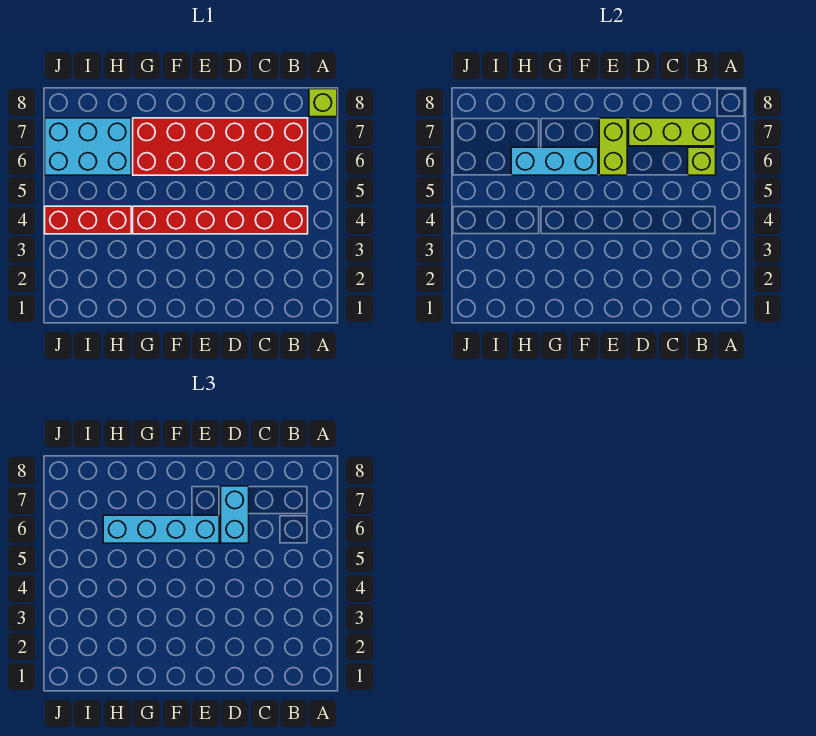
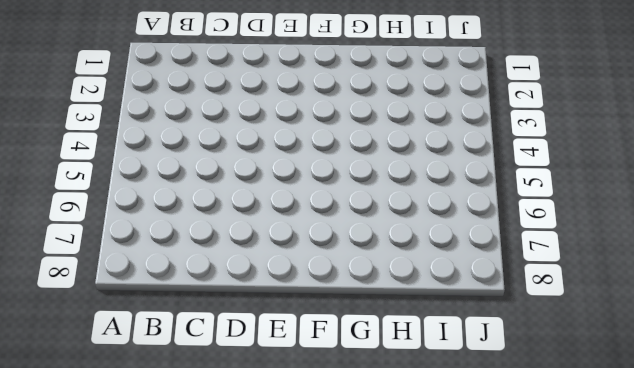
none -> lime 1x1 brick [309,89,337,117]
none -> red 1x6 brick [133,206,308,234]

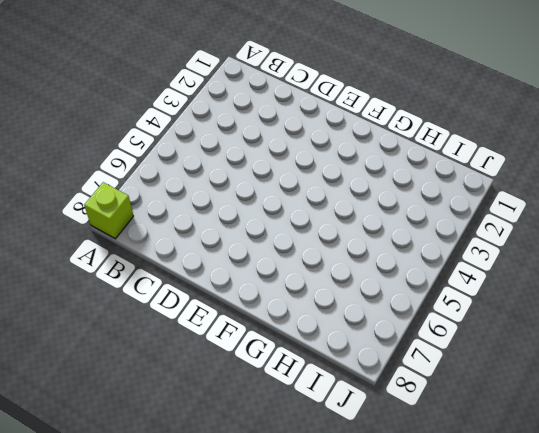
none -> red 1x6 brick [133,206,308,234]
none -> red 2x6 brick [133,118,308,175]

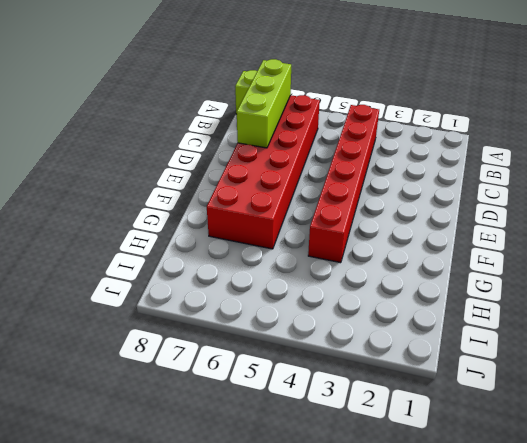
none -> red 1x3 brick [45,206,131,234]
none -> cyan 2x3 brick [45,118,131,175]

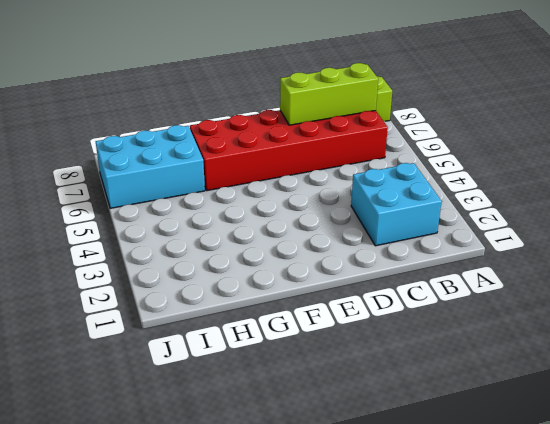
cyan 2x2 brick [351,163,442,246] -> none
none -> red 1x6 brick [133,206,308,234]
none -> red 1x3 brick [45,206,131,234]

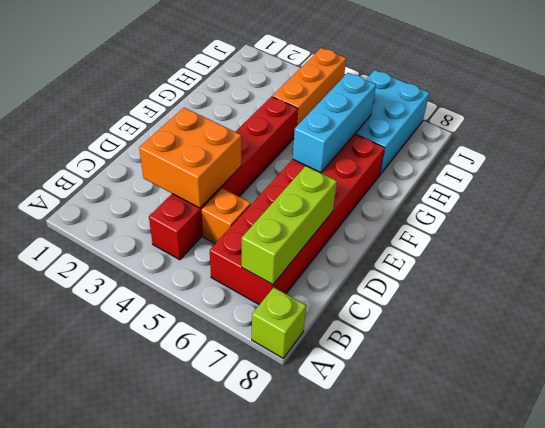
orange 2x2 brick [139,108,241,208] -> none
orange 1x1 brick [202,188,251,244] -> none
orange 1x3 brick [272,48,346,126] -> red 1x3 brick [45,206,131,234]
none -> lime 1x1 brick [688,147,716,175]
none -> lime 1x2 brick [599,118,627,175]

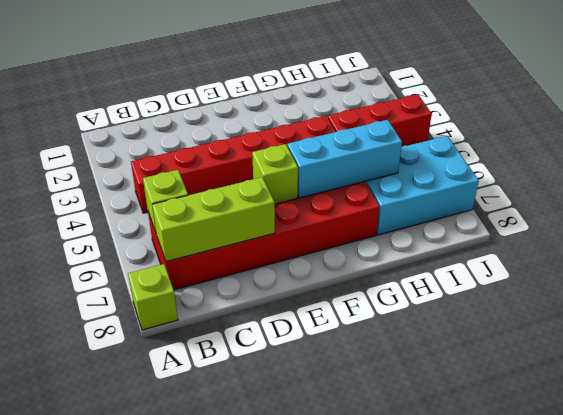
lime 1x1 brick [252,144,298,204] -> lime 1x2 brick [599,118,627,175]
none -> cyan 1x2 brick [221,486,249,543]
none -> cyan 1x4 brick [103,515,219,543]

